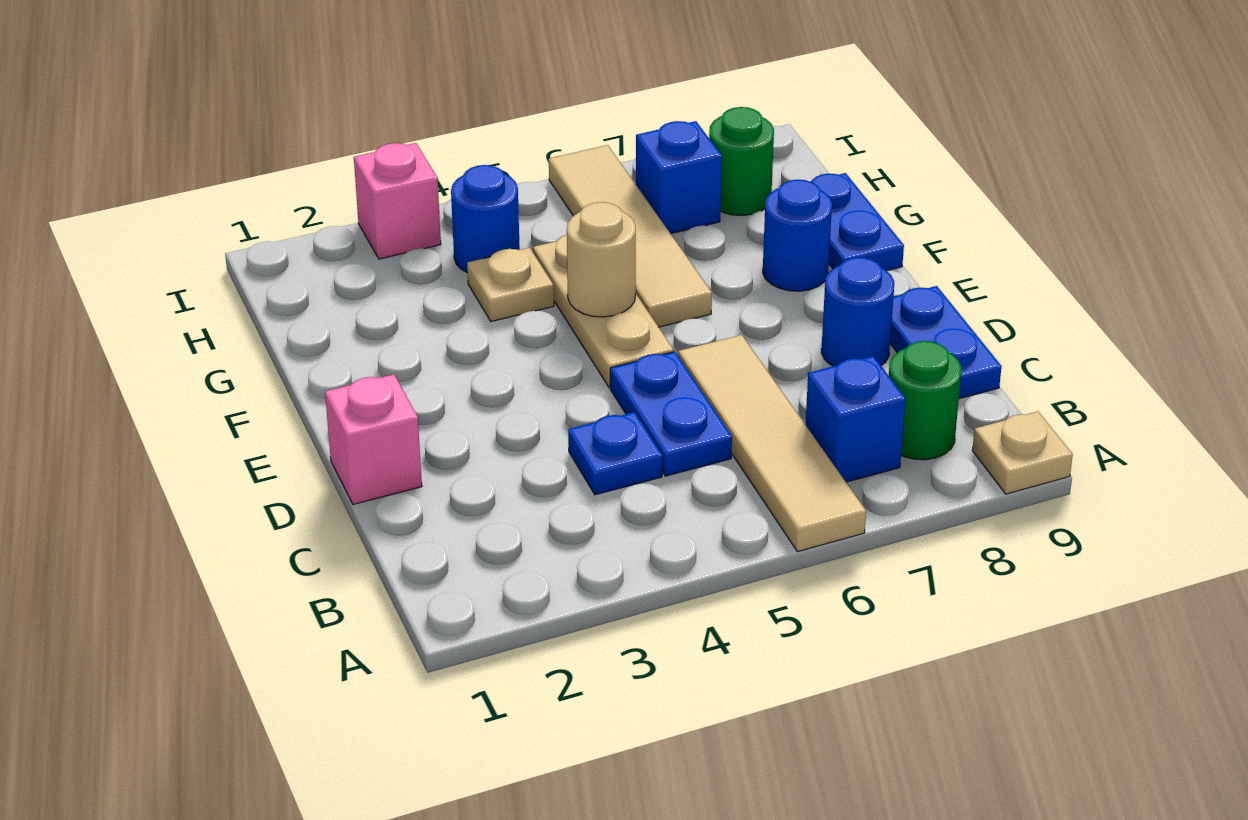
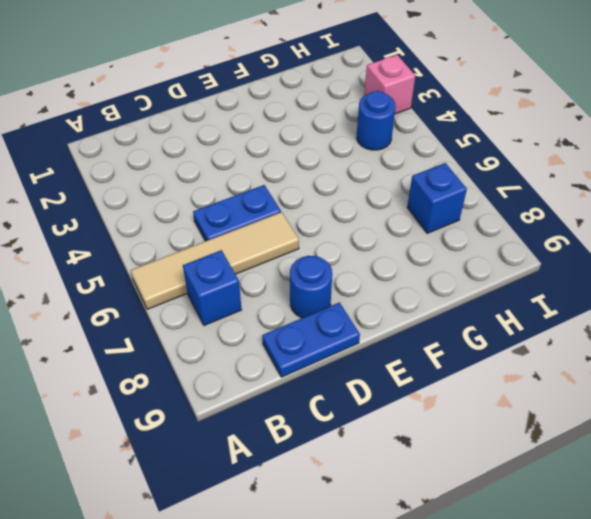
none -> tan 1x1 plate [972,412,1073,494]
none -> green 1x1 round brick [889,341,961,460]
none -> blue 1x1 plate [568,412,662,495]

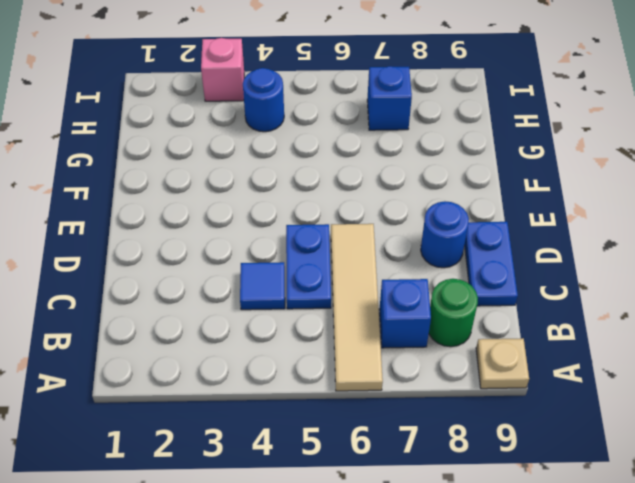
blue 1x1 tile [240,262,285,310] -> blue 1x1 plate [568,412,662,495]
none -> pink 1x1 brick [325,374,422,504]
none -> tan 1x3 plate [533,235,674,388]
none -> tan 1x4 tile [549,145,712,327]

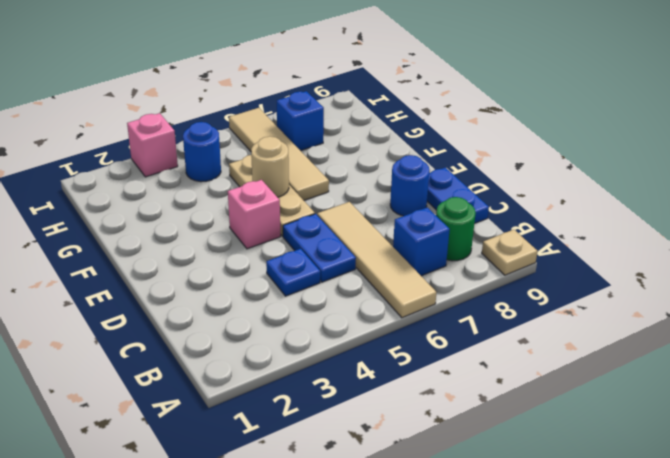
pink 1x1 brick [228,180,280,249] -> pink 1x1 brick moved to [325,374,422,504]
none -> blue 1x1 round brick [763,180,832,291]
none -> blue 1x2 plate [810,173,904,271]
none -> tan 1x1 plate [467,248,554,322]

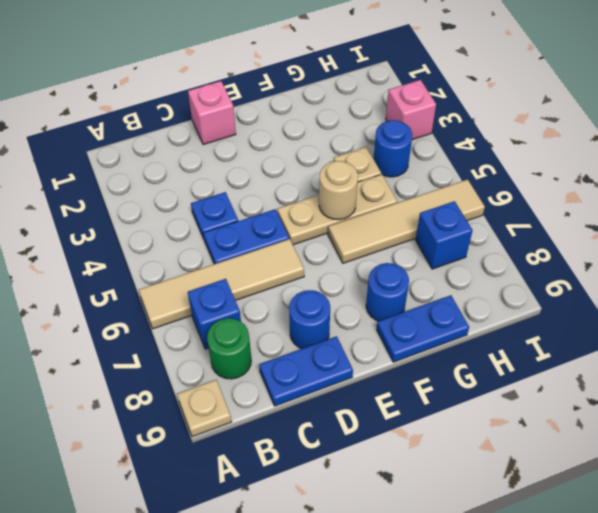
none -> green 1x1 round brick [709,107,774,216]

